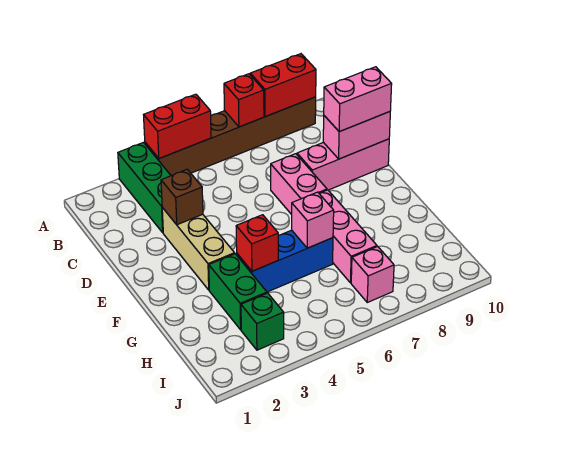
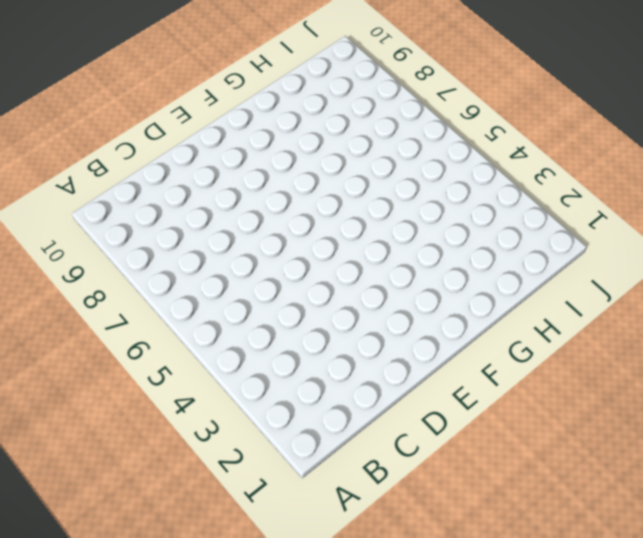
none -> green 1x3 brick [118,143,171,233]
none -> brown 1x6 brick [145,97,316,176]
none -> tan 1x3 brick [162,208,235,290]

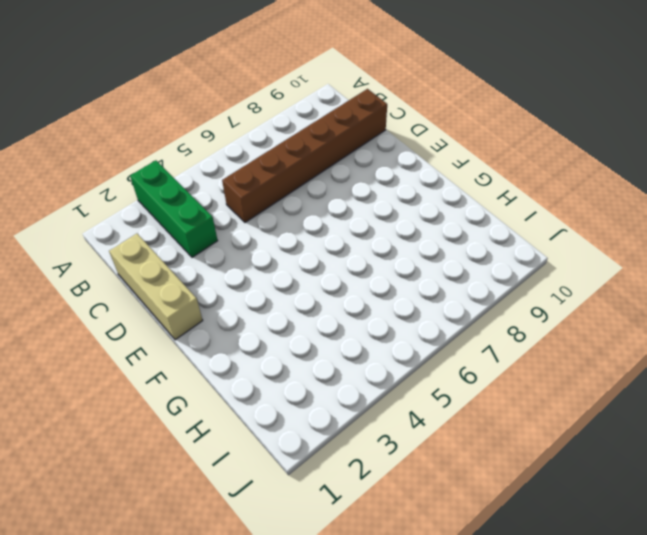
tan 1x3 brick [109,234,203,340] -> tan 1x3 brick moved to [162,208,235,290]
brown 1x6 brick [222,89,387,222] -> brown 1x6 brick moved to [145,97,316,176]
none -> pink 1x2 brick [271,154,327,215]
none -> pink 1x3 brick [297,139,389,190]
none -> pink 1x3 brick [319,190,377,283]

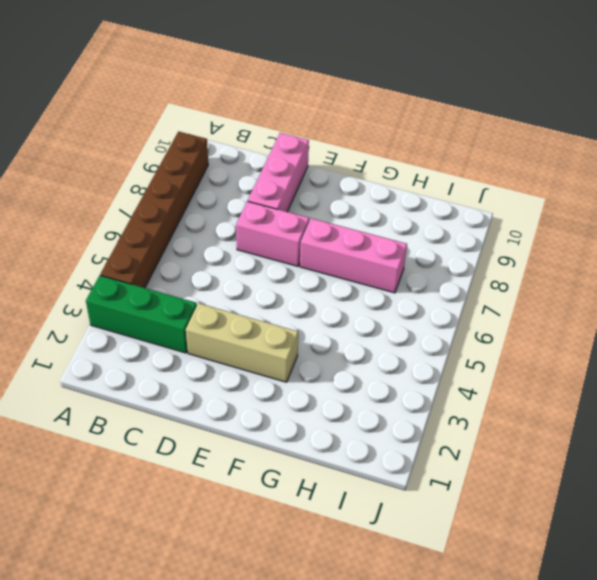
none -> green 1x2 brick [209,254,267,330]
none -> blue 1x3 brick [236,230,333,292]
none -> green 1x1 brick [241,293,284,350]

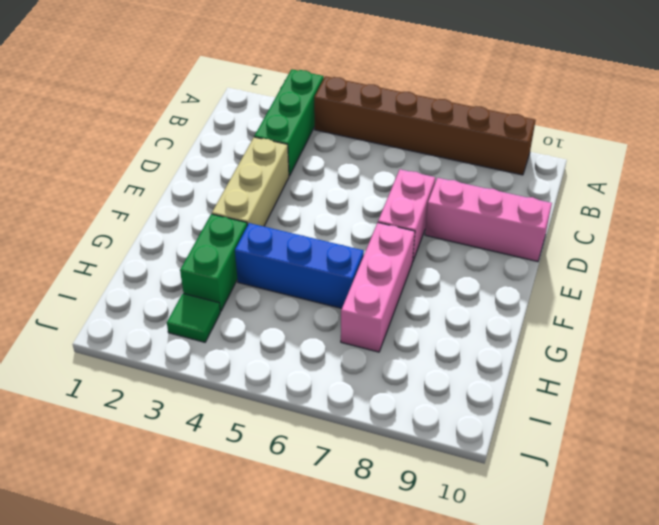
green 1x1 tile [167,294,220,342] -> green 1x1 brick [241,293,284,350]
none -> pink 1x1 brick [351,247,394,302]
none -> red 1x2 brick [144,94,211,158]
none -> red 1x1 brick [224,74,264,127]

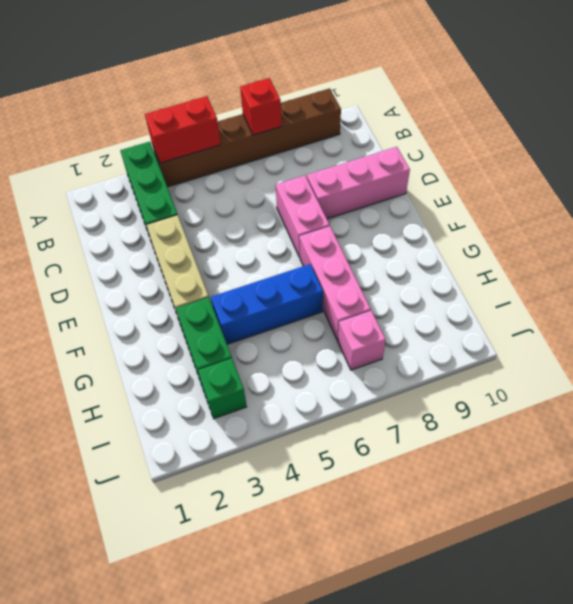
none -> red 1x2 brick [250,54,316,117]
none -> brown 1x1 brick [161,169,203,225]
none -> pink 1x2 brick [323,112,390,159]

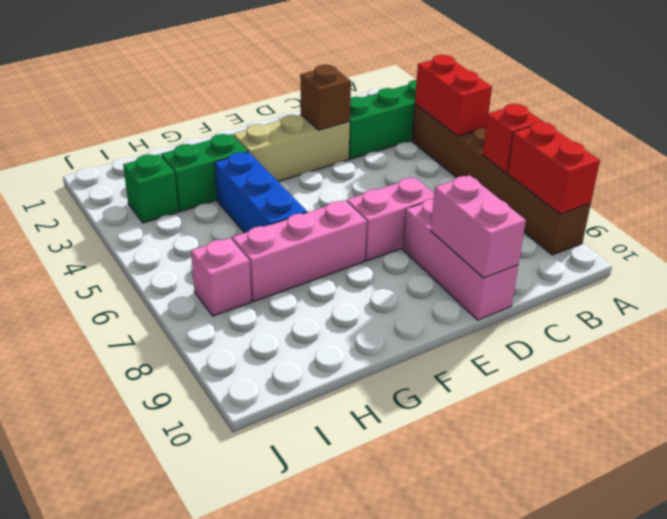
none -> red 1x1 brick [236,215,278,271]
none -> pink 1x1 brick [292,192,334,248]
none -> pink 1x2 brick [324,67,392,132]

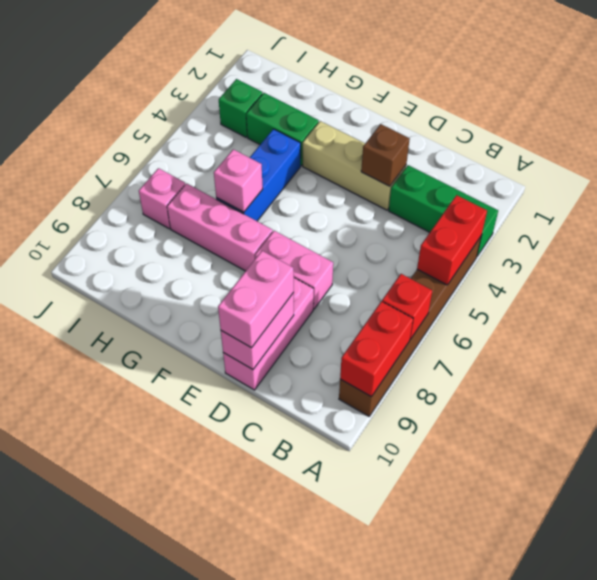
none -> red 1x1 brick [236,215,278,271]

